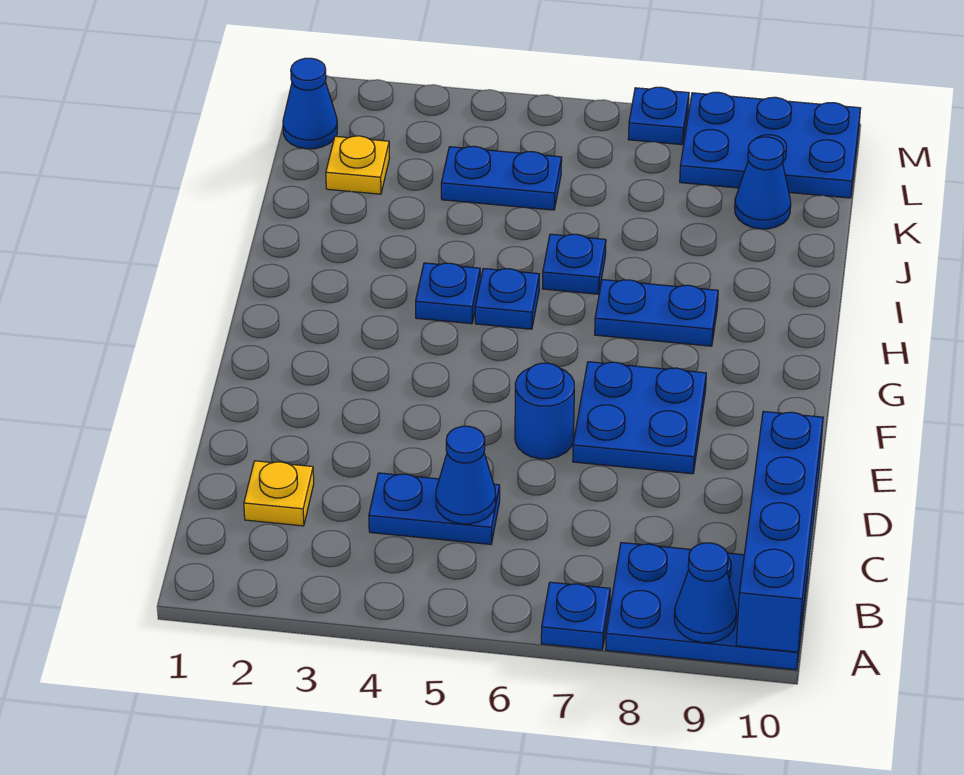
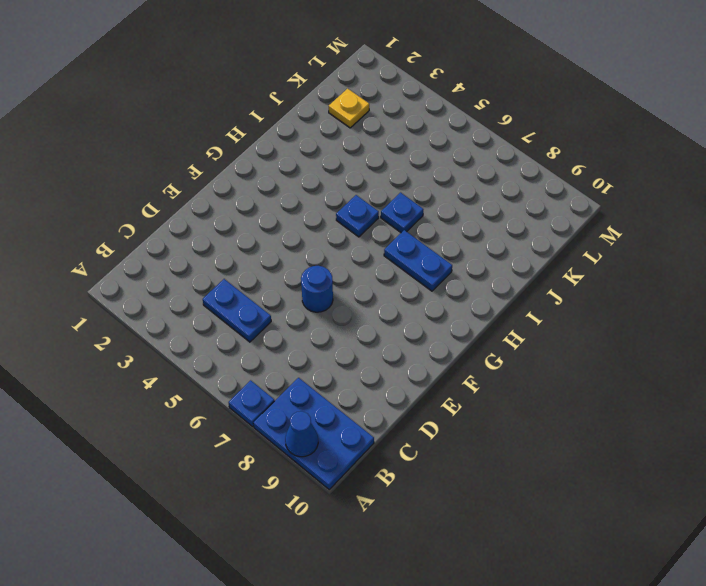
none -> yellow 1x1 plate [244,461,314,526]
none -> blue 2x2 plate [573,362,706,474]
none -> blue 1x1 plate [416,263,480,324]

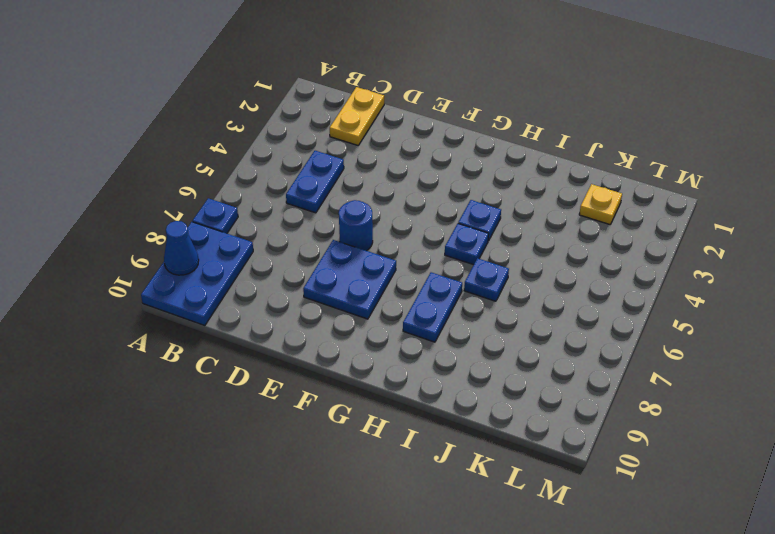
yellow 1x2 plate [330,87,384,145] -> yellow 1x1 plate [244,461,314,526]
none -> blue 1x2 plate [441,146,562,210]
none -> blue 1x1 cone [735,137,791,229]
none -> blue 1x1 cone [283,58,337,149]

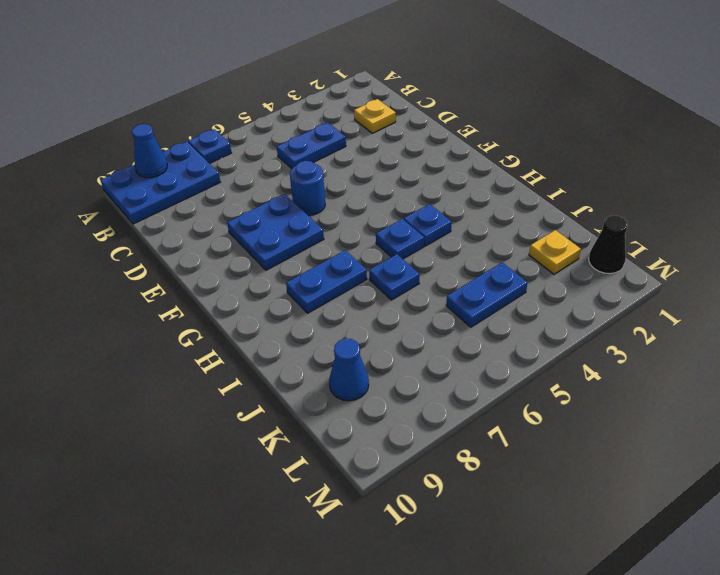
black 1x1 cone [589,216,627,274] -> blue 1x1 cone [283,58,337,149]
none -> blue 2x3 plate [680,92,861,198]
none -> blue 1x1 plate [628,87,689,145]
none -> blue 1x4 brick [736,411,823,652]

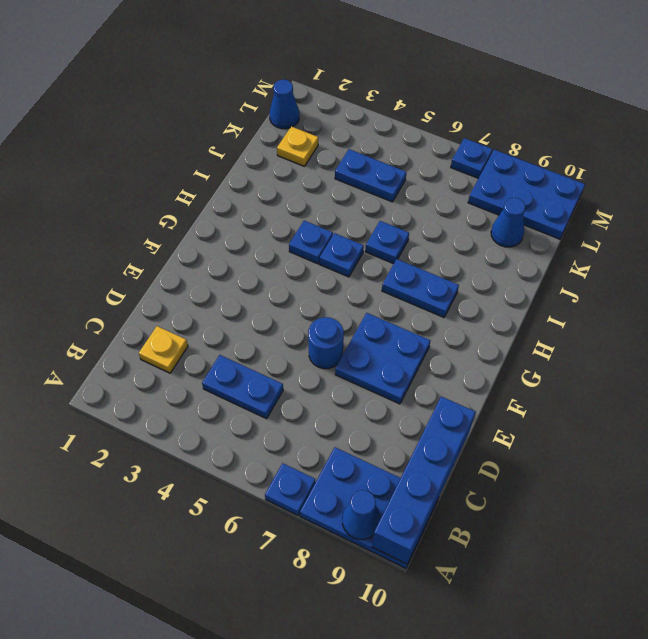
none -> blue 1x1 cone [436,426,496,524]

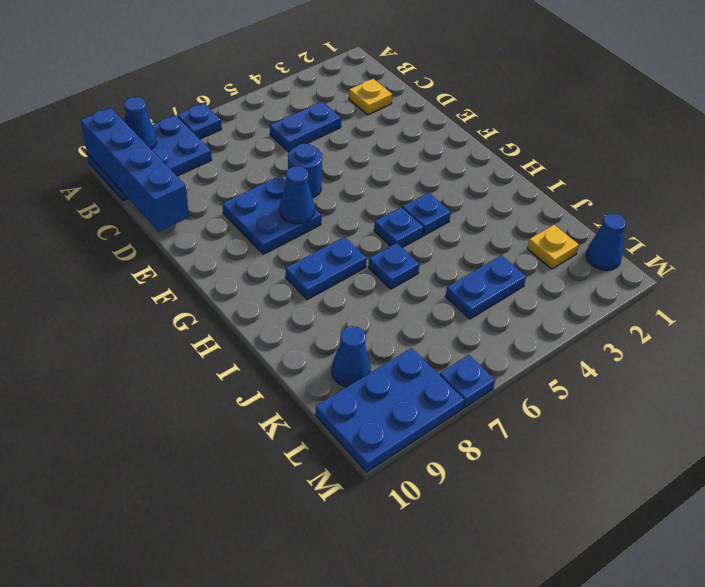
blue 1x1 cone [280,166,315,224] -> blue 1x1 cone moved to [436,426,496,524]

